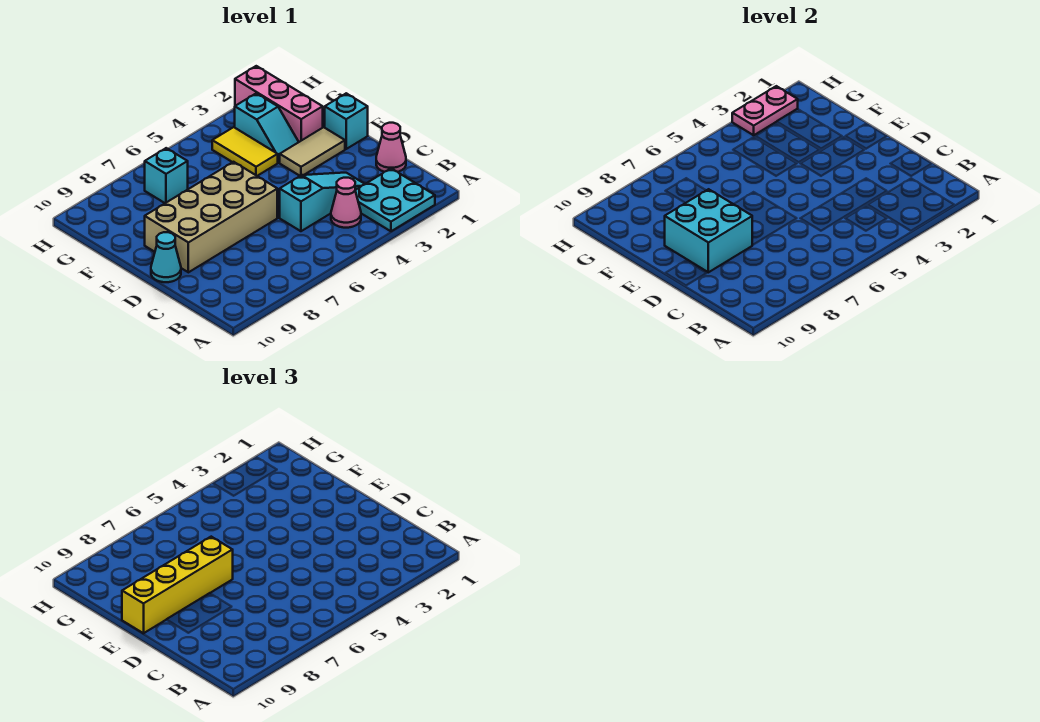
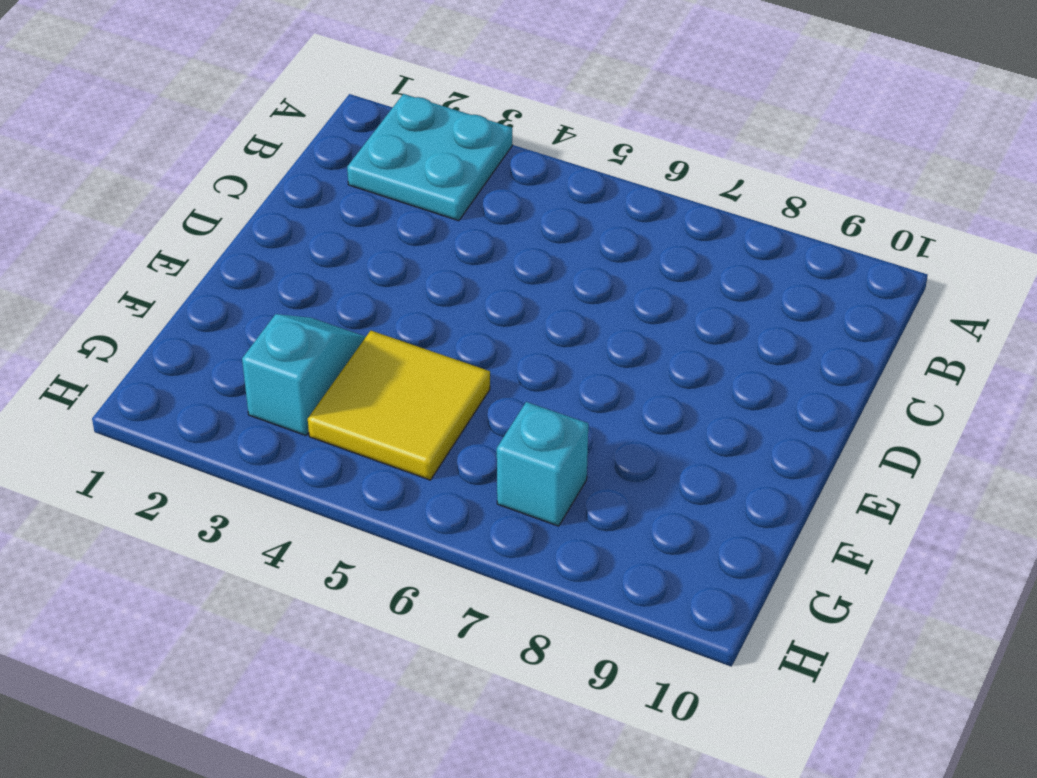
yellow 2x2 tile [308,331,490,480] -> yellow 1x2 tile [212,127,278,176]
none -> pink 1x1 cone [331,178,361,228]
none -> pink 1x1 cone [376,123,406,172]
none -> cyan 1x3 slope [280,173,365,231]

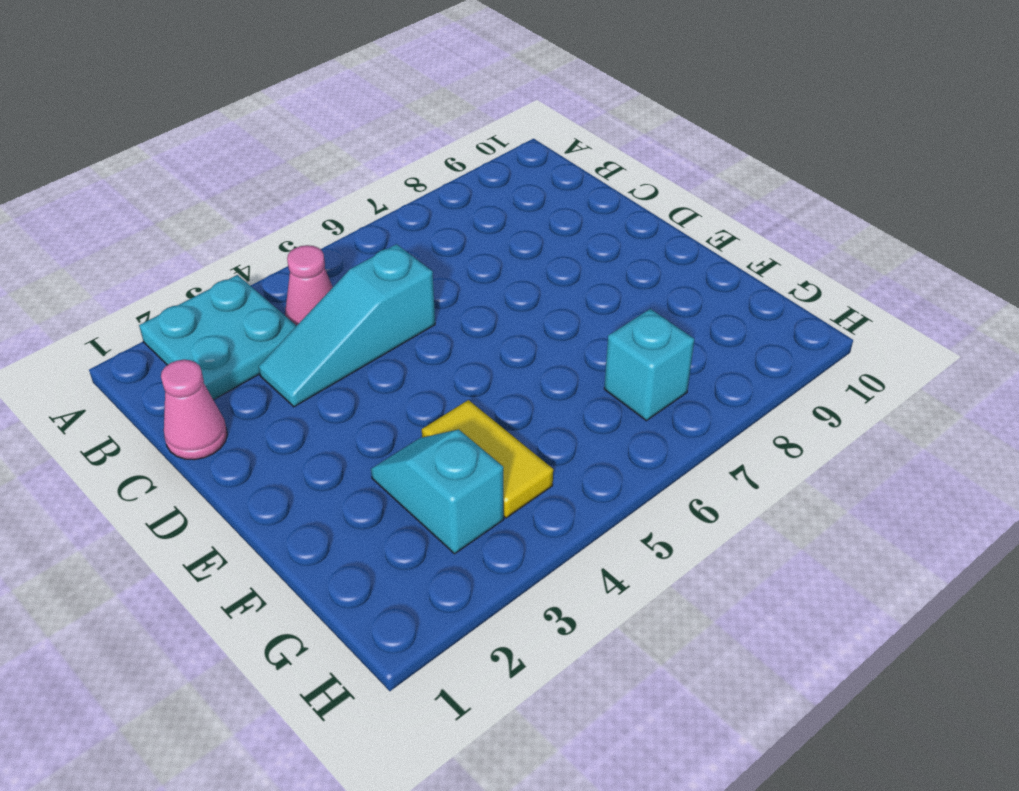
none -> tan 2x4 brick [145,162,277,272]
none -> cyan 1x1 cone [151,232,181,282]
none -> cyan 1x1 brick [325,93,368,149]

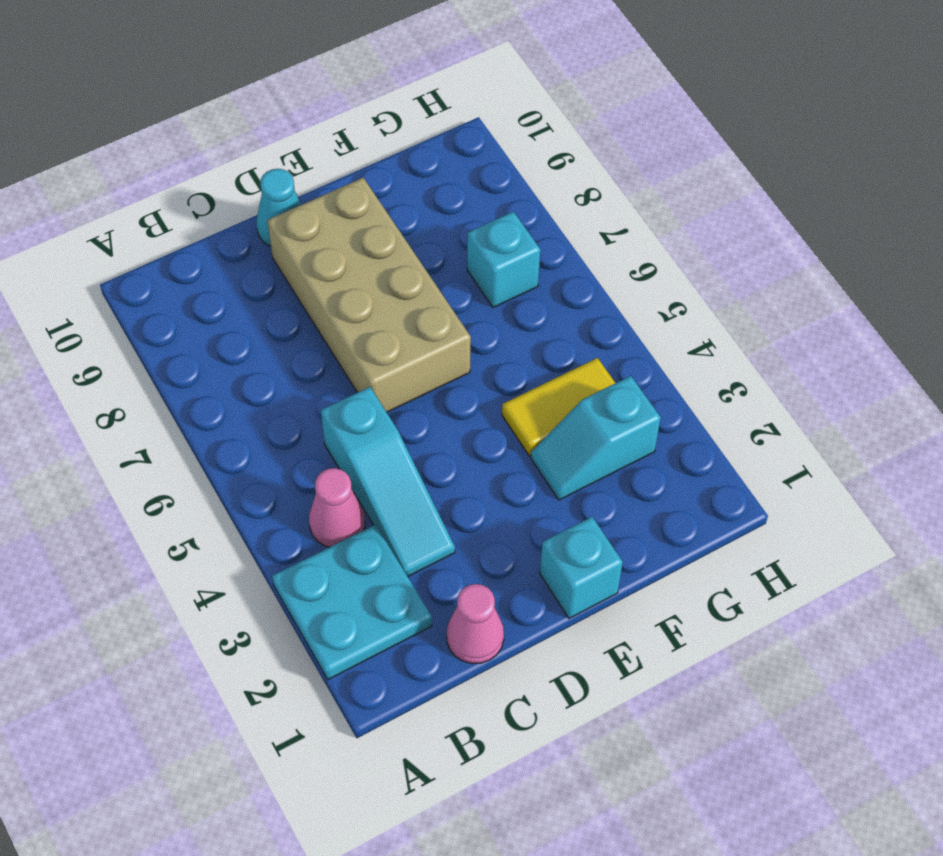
none -> tan 1x2 tile [280,127,345,176]
none -> pink 1x3 brick [235,66,323,142]
none -> cyan 2x2 brick [665,189,752,272]

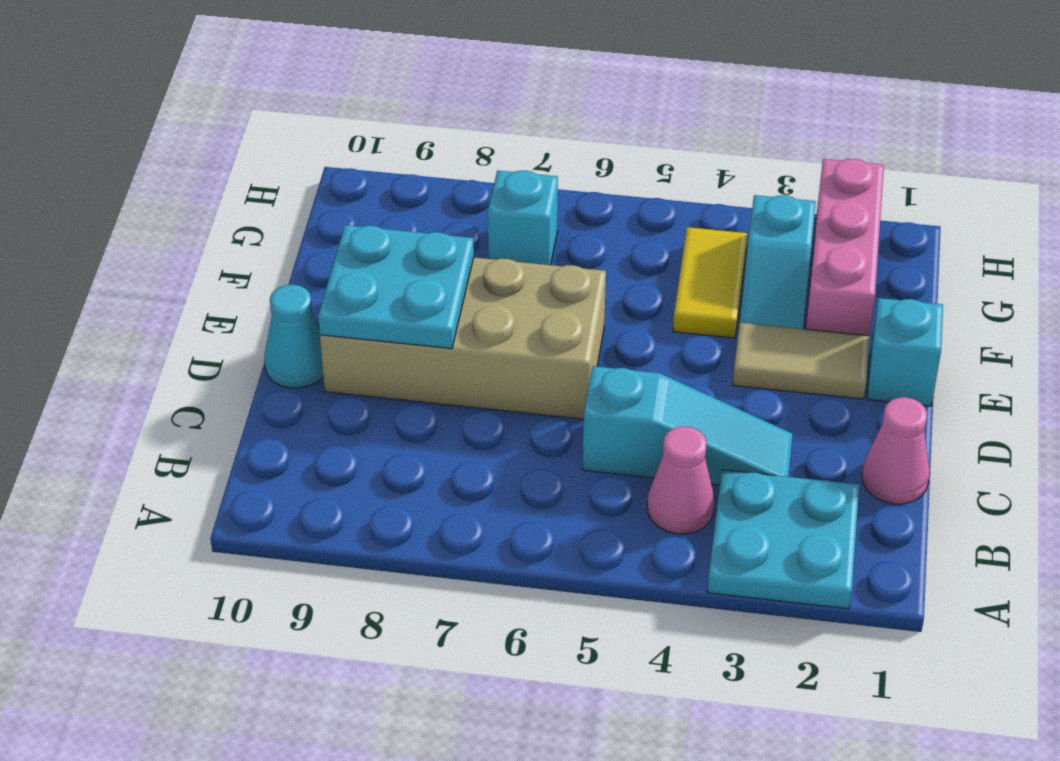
cyan 2x2 plate [318,225,474,349] -> cyan 2x2 brick [665,189,752,272]
none -> pink 1x2 plate [732,86,798,135]
none -> yellow 1x4 brick [122,537,233,633]

